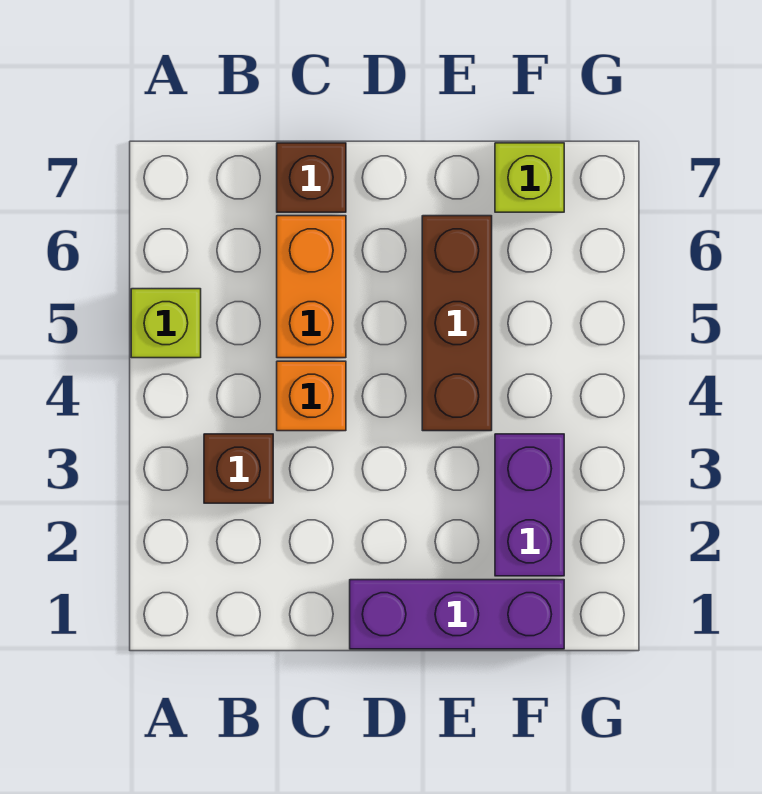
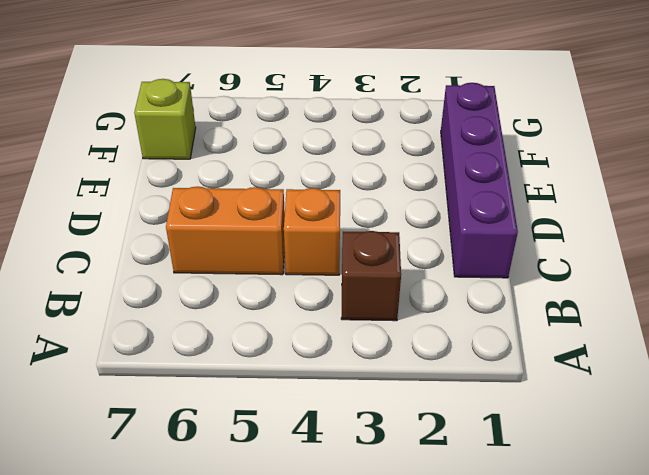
purple 1x4 brick [441,83,518,278] -> purple 1x3 brick [350,580,564,649]
none -> lime 1x1 brick [131,289,201,358]
none -> brown 1x1 brick [277,143,346,212]

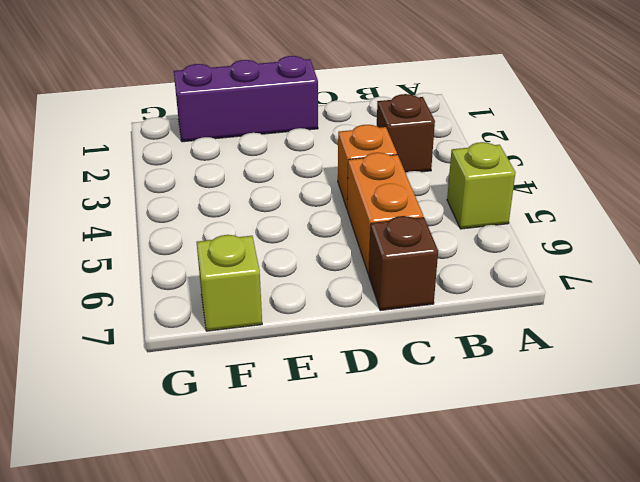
none -> brown 1x3 brick [422,216,492,431]
none -> purple 1x2 brick [495,434,564,576]

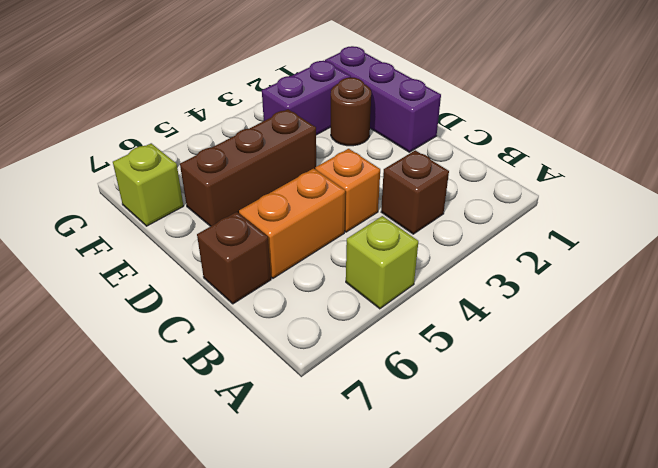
brown 1x1 round brick [331,77,371,146] -> none

